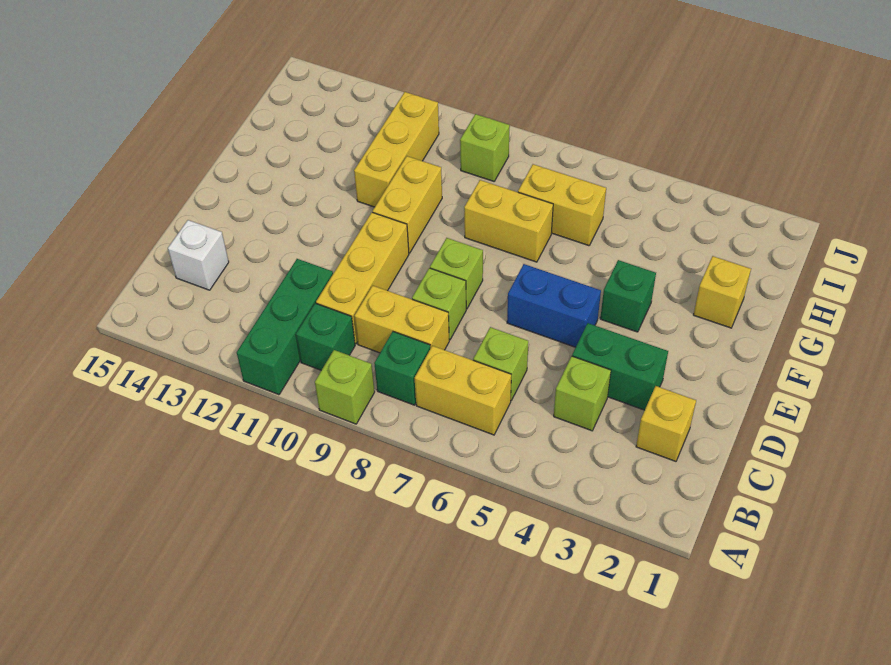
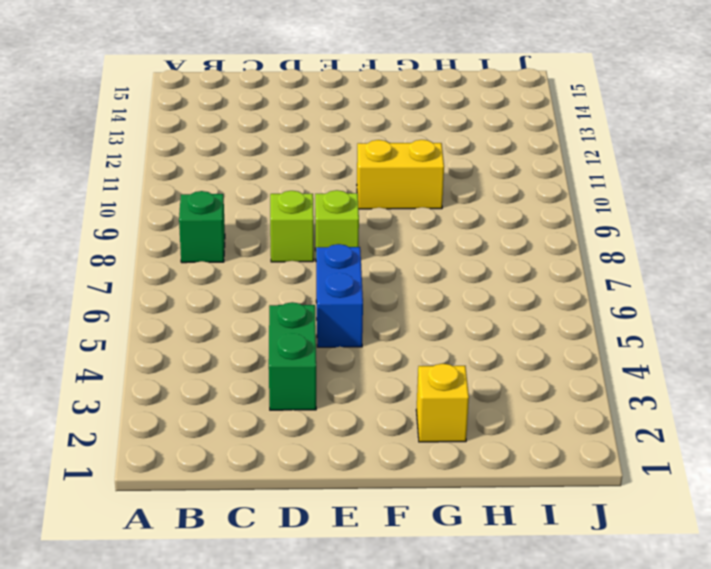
none -> lime 1x1 brick [315,350,375,424]
none -> green 1x3 brick [237,259,333,395]
none -> yellow 1x2 brick [415,346,511,435]

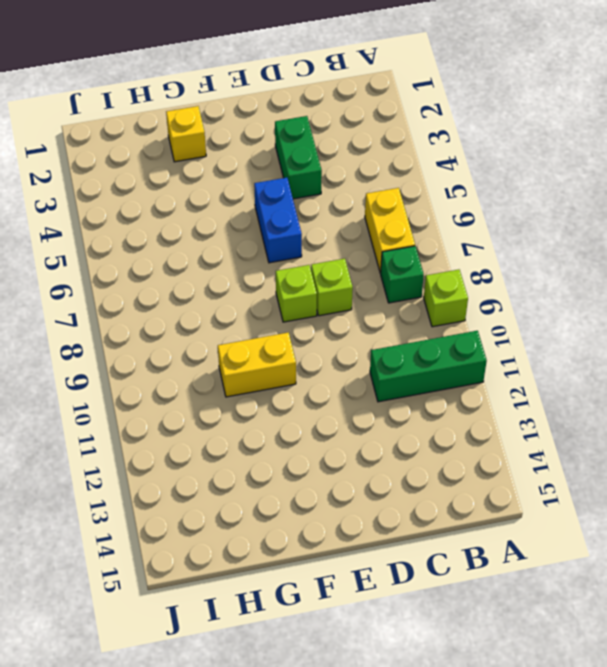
none -> green 1x1 brick [296,303,355,370]
none -> yellow 1x1 brick [636,386,696,461]
none -> lime 1x1 brick [554,356,611,431]

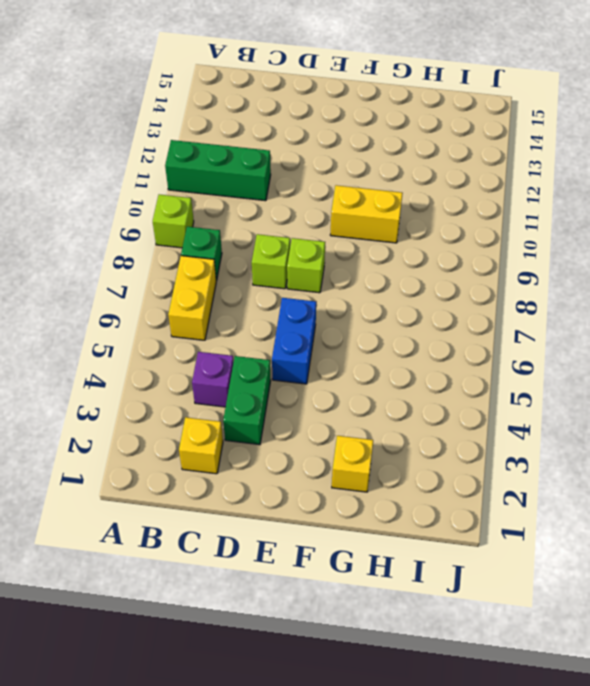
purple 1x1 brick [192,352,234,407] -> lime 1x1 brick [554,356,611,431]
none -> green 1x1 brick [296,303,355,370]
none -> lime 1x1 brick [473,327,528,400]
none -> yellow 1x2 brick [355,286,449,353]

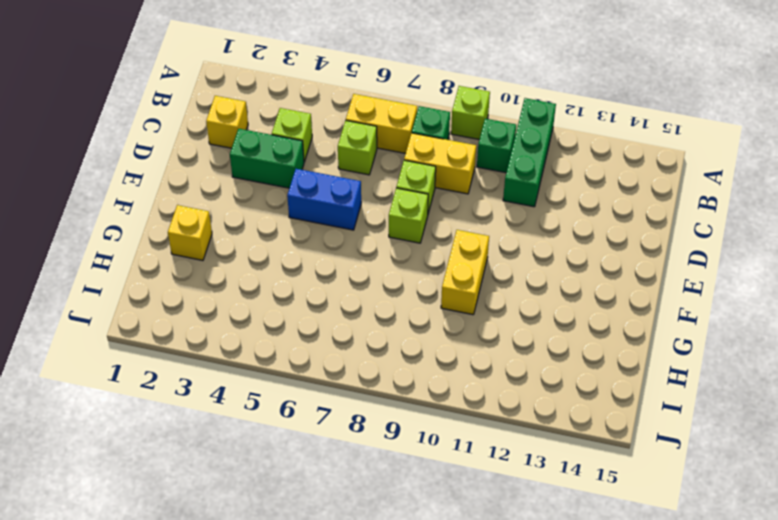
none -> yellow 1x3 brick [316,212,409,344]
none -> white 1x1 brick [168,220,229,290]
none -> green 1x1 brick [600,260,656,332]

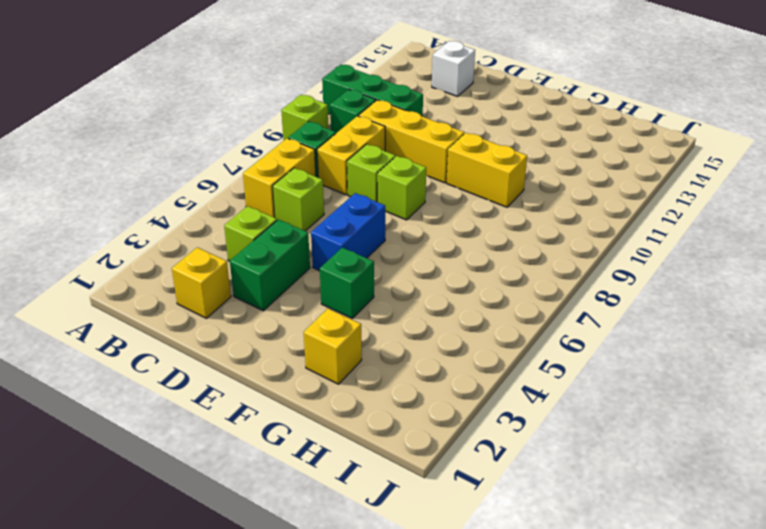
none -> yellow 1x2 brick [464,180,553,262]
none -> yellow 1x3 brick [354,92,439,207]
none -> yellow 1x2 brick [518,164,606,246]

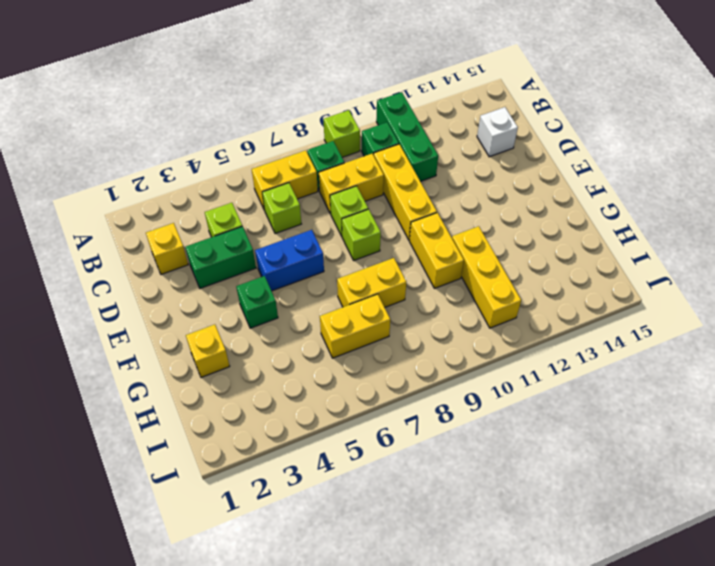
none -> lime 1x1 brick [460,114,510,181]

